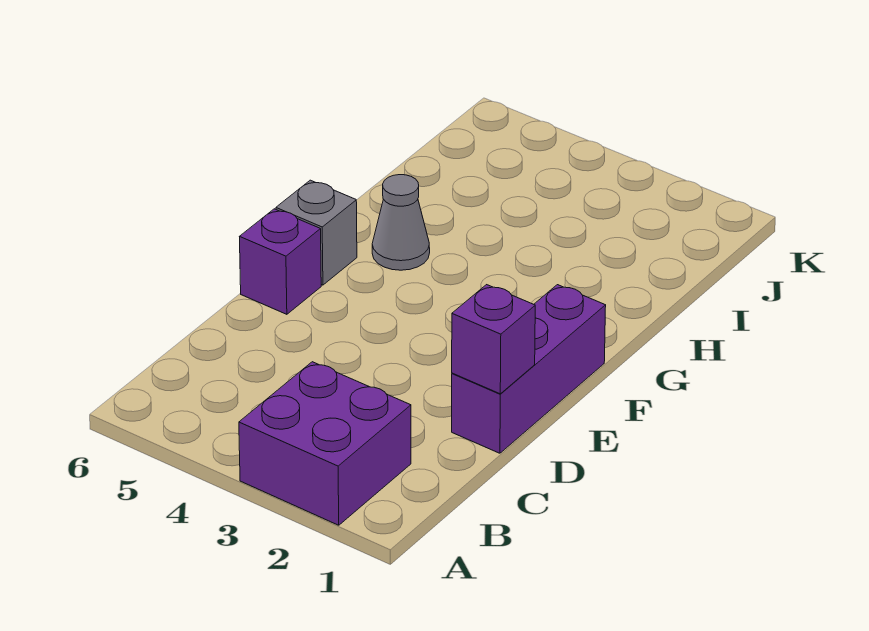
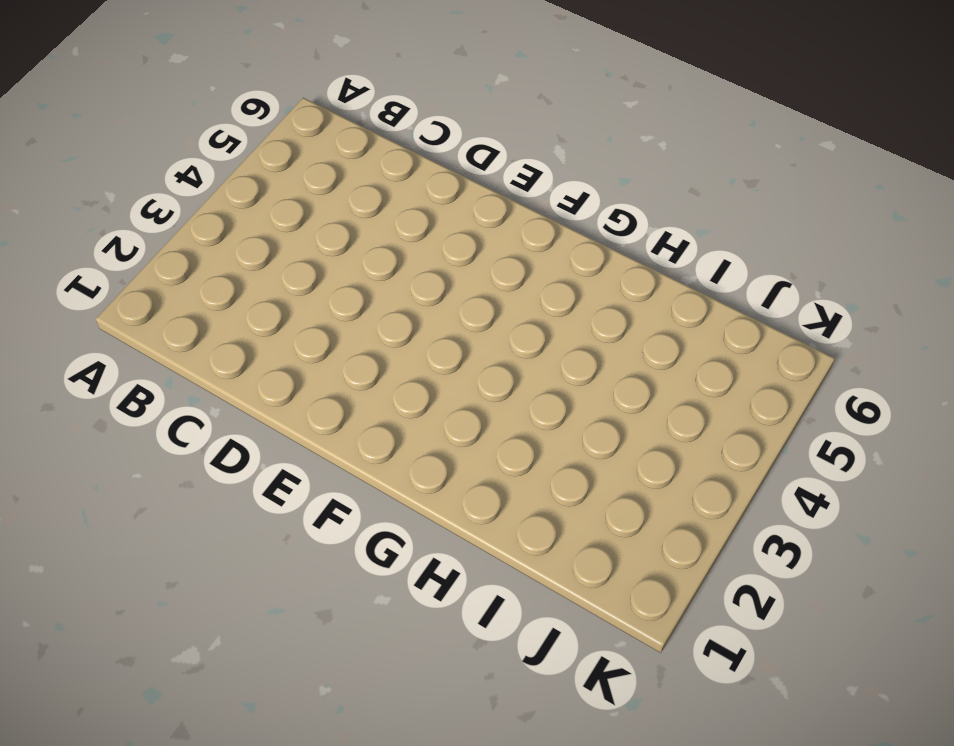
none -> purple 2x2 brick [239,362,411,525]
none -> purple 1x3 brick [452,285,606,453]

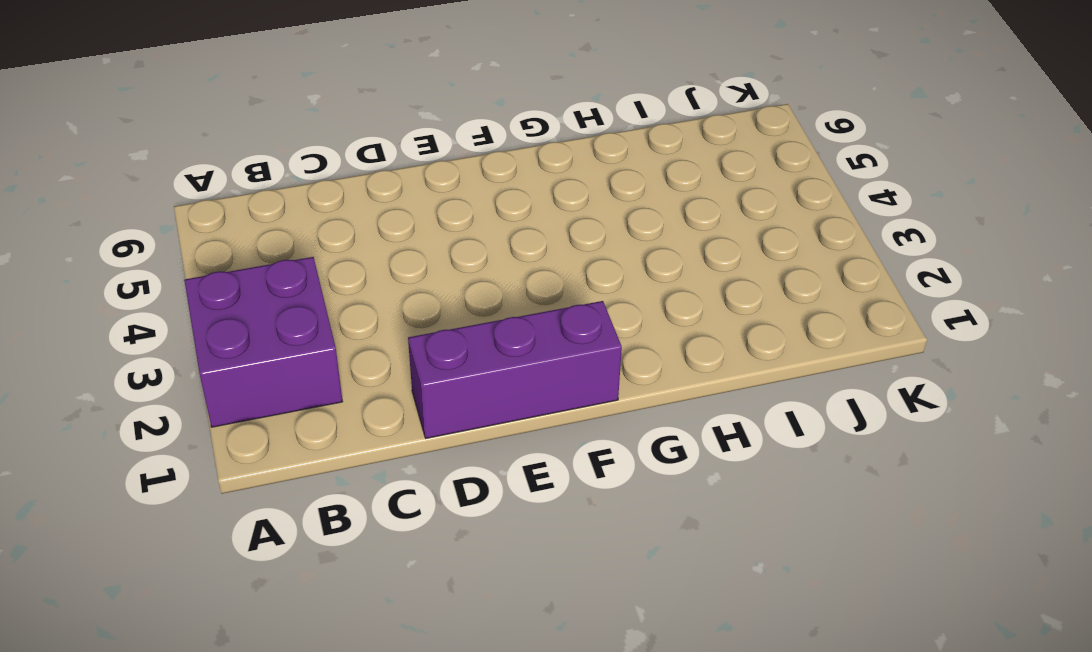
none -> purple 1x1 brick [240,209,321,314]
none -> grey 1x1 brick [276,180,357,285]

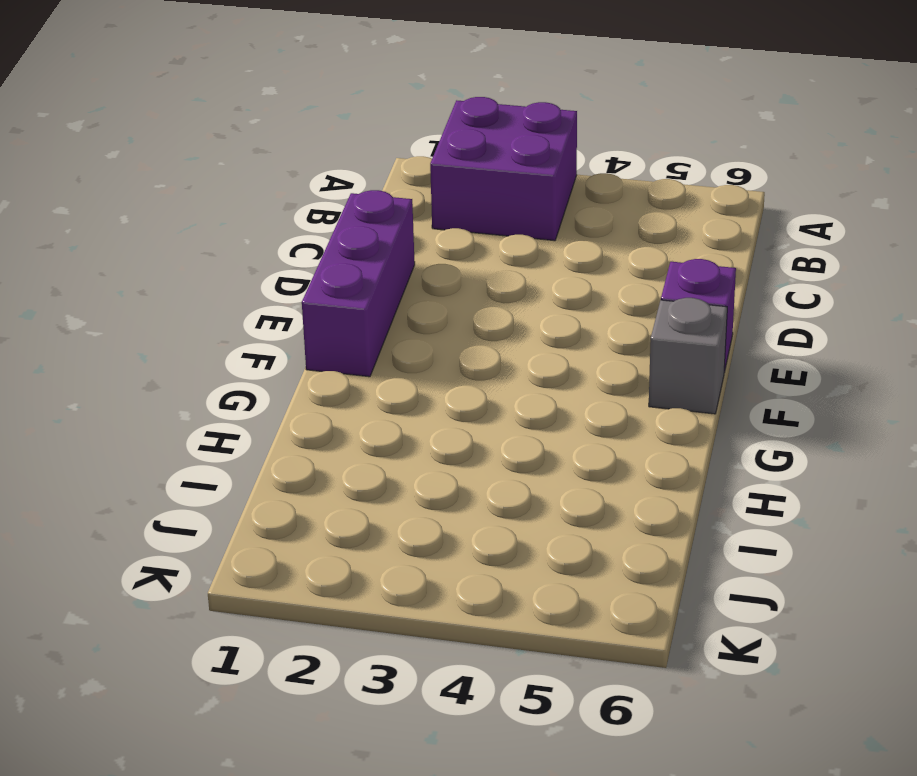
none -> grey 1x1 cone [372,175,430,270]
none -> purple 1x1 brick [452,285,535,394]

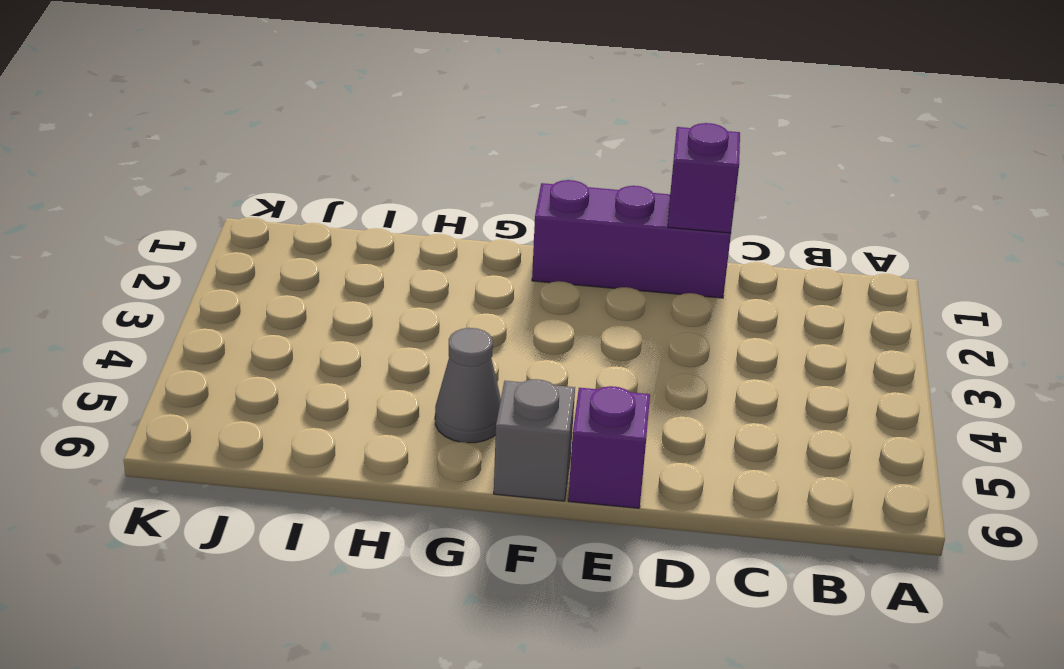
none -> purple 2x2 brick [239,362,411,525]

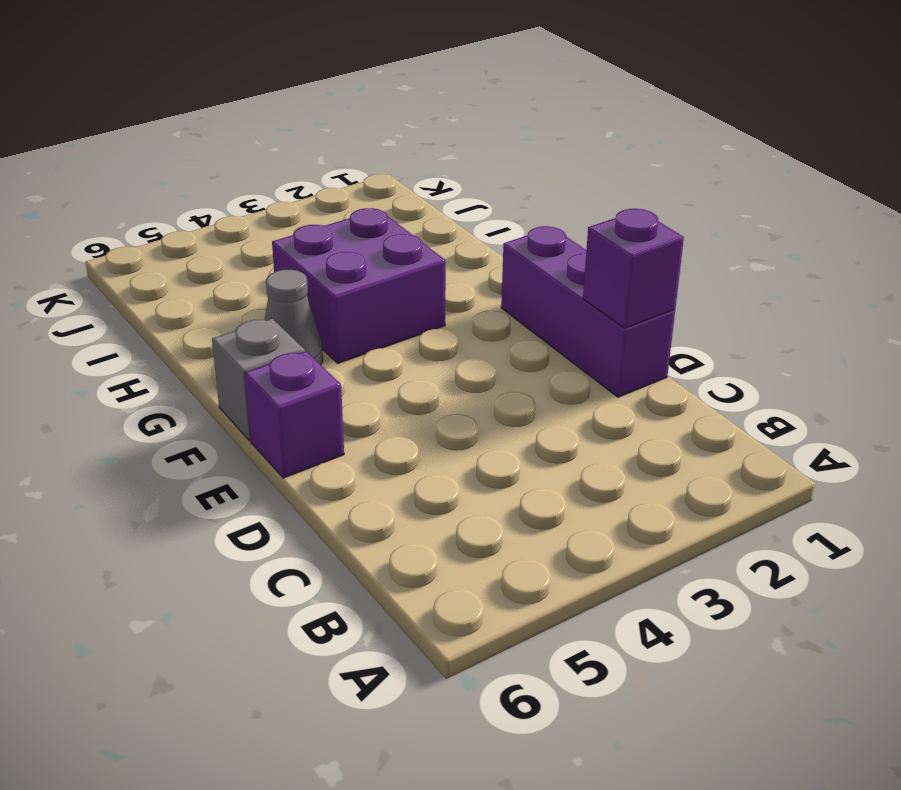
purple 2x2 brick [272,208,446,363] -> purple 2x2 brick moved to [239,362,411,525]

